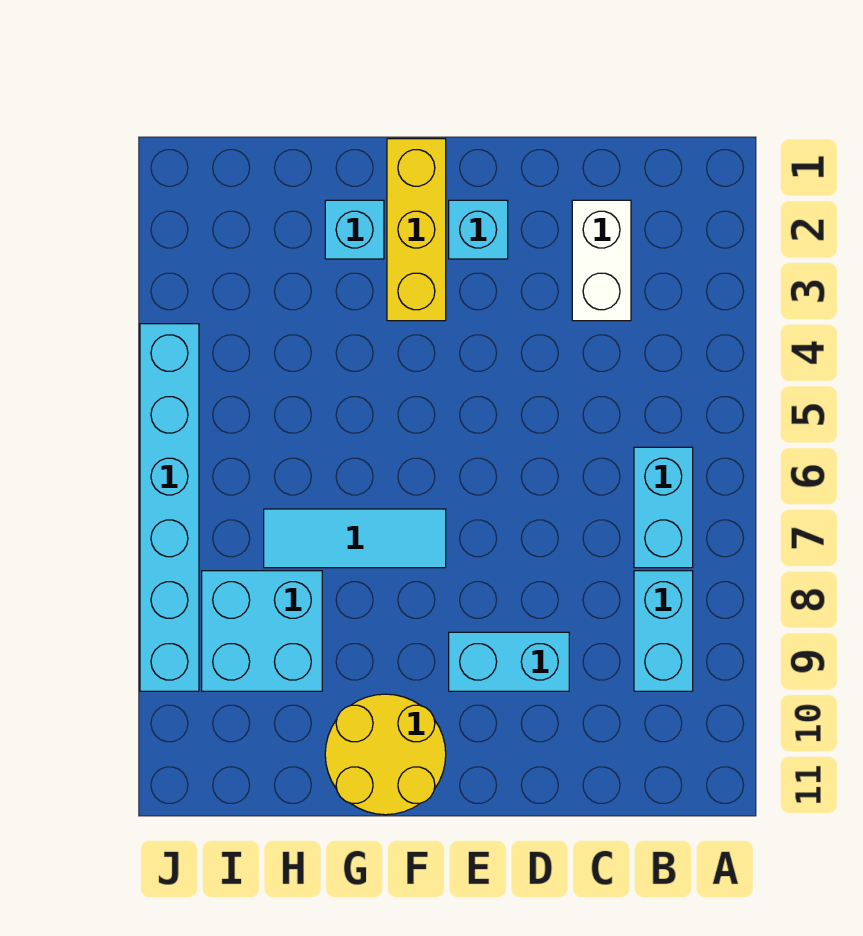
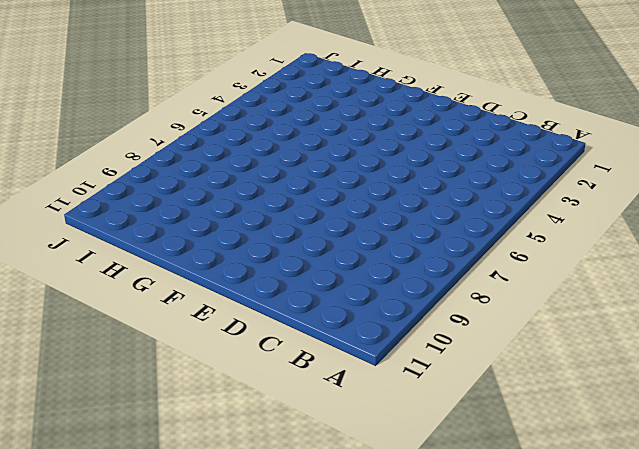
none -> cyan 1x2 brick [634,447,693,568]
none -> cyan 1x2 brick [634,571,693,691]

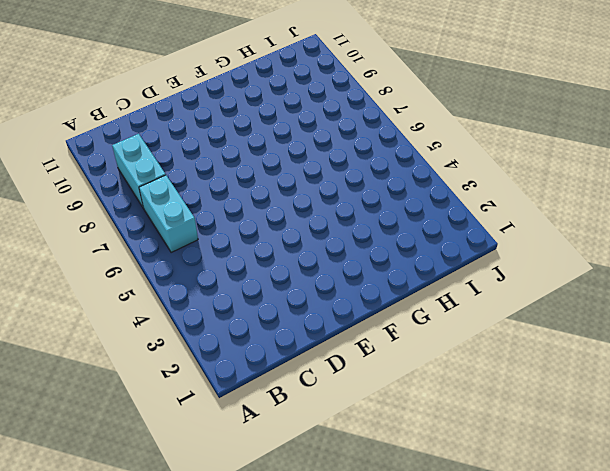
none -> white 1x2 brick [572,200,631,321]
none -> cyan 1x2 brick [449,632,569,691]

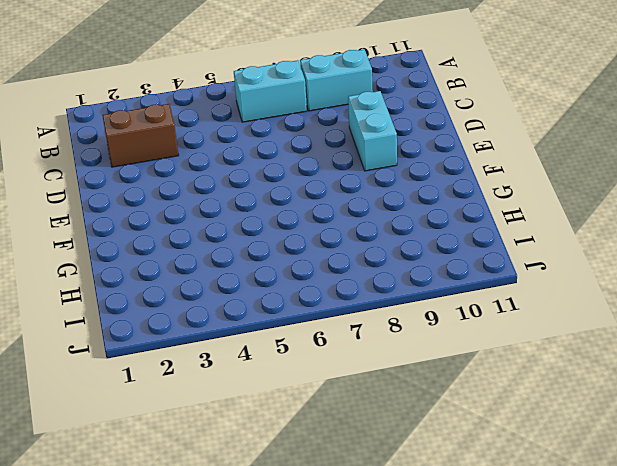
brown 1x2 brick [102,104,179,167] -> white 1x2 brick [572,200,631,321]
none -> cyan 1x1 brick [449,200,508,259]
none -> yellow 1x3 brick [387,139,446,321]

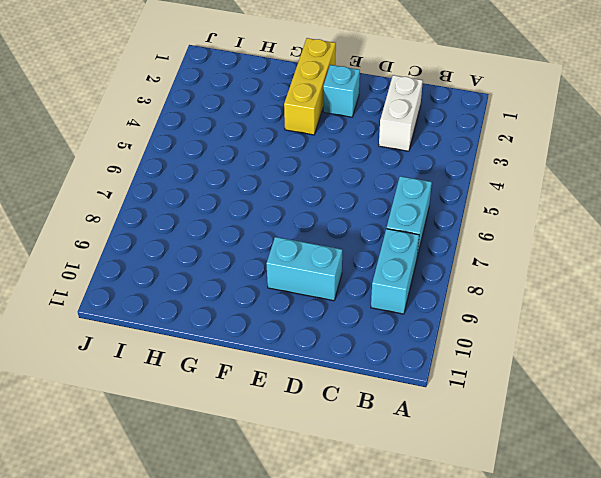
none -> cyan 1x3 tile [264,509,446,568]
none -> yellow 2x2 round brick [325,694,446,815]

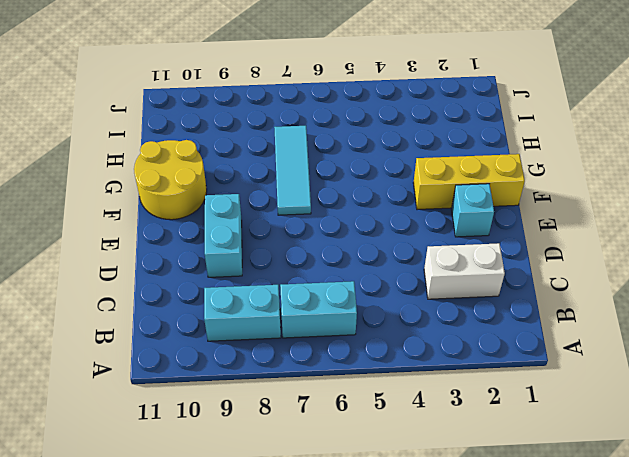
none -> cyan 1x1 brick [325,200,384,259]
none -> cyan 2x2 brick [202,571,322,691]

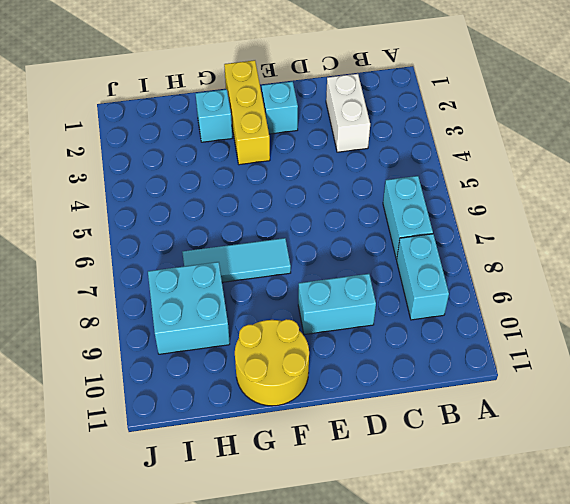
none -> cyan 1x6 brick [140,324,199,691]

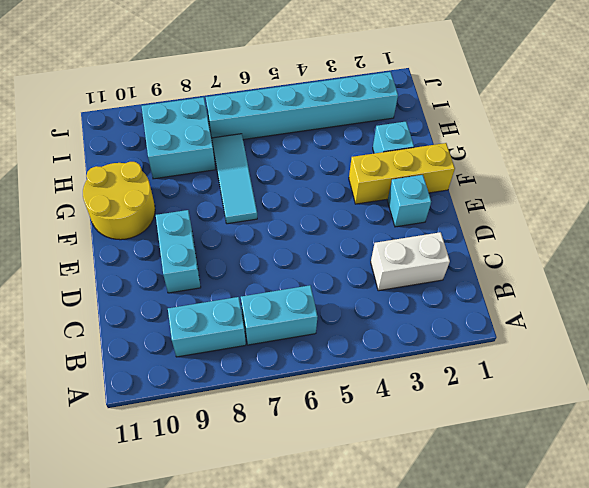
cyan 1x6 brick [206,72,398,139] -> cyan 1x6 brick moved to [140,324,199,691]

